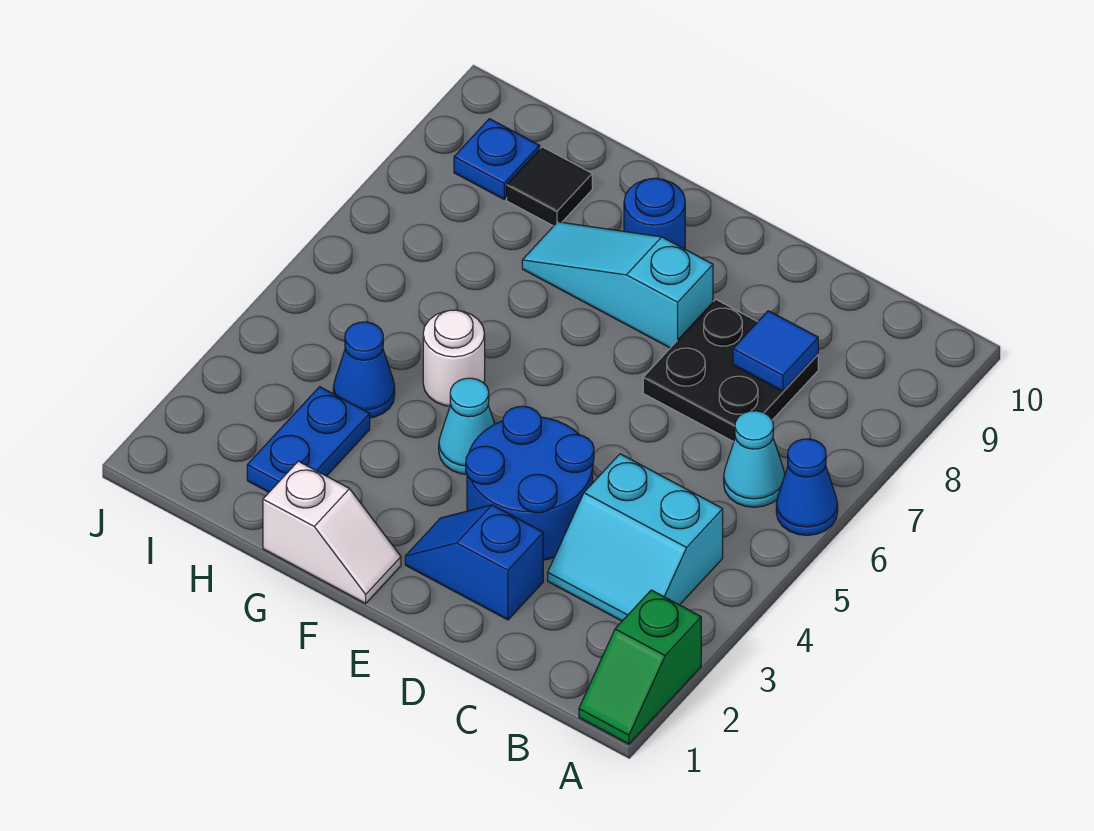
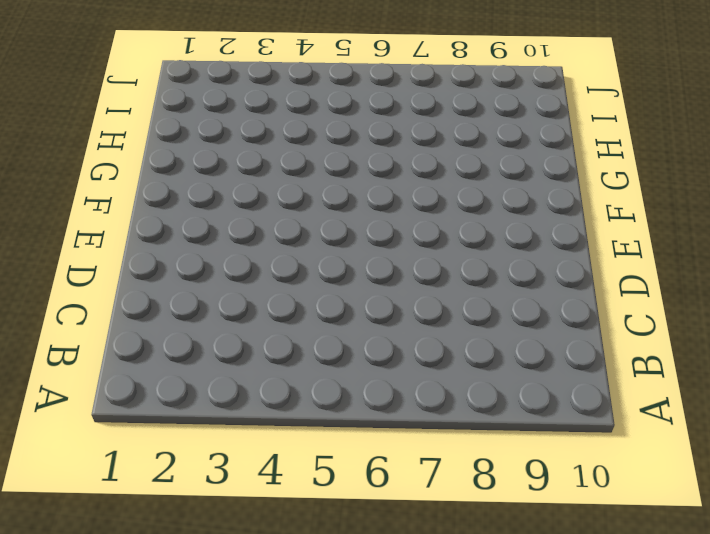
none -> green 1x2 slope [579,590,701,744]
none -> blue 1x1 cone [776,439,838,535]
none -> cyan 2x2 slope [548,454,723,621]

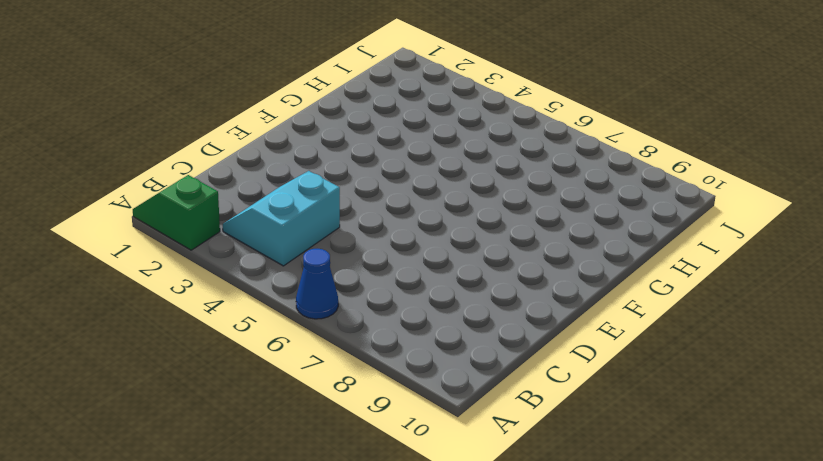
none -> cyan 1x1 cone [724,411,785,507]
none -> black 2x2 plate [643,299,818,442]
none -> blue 1x2 slope [405,505,543,620]

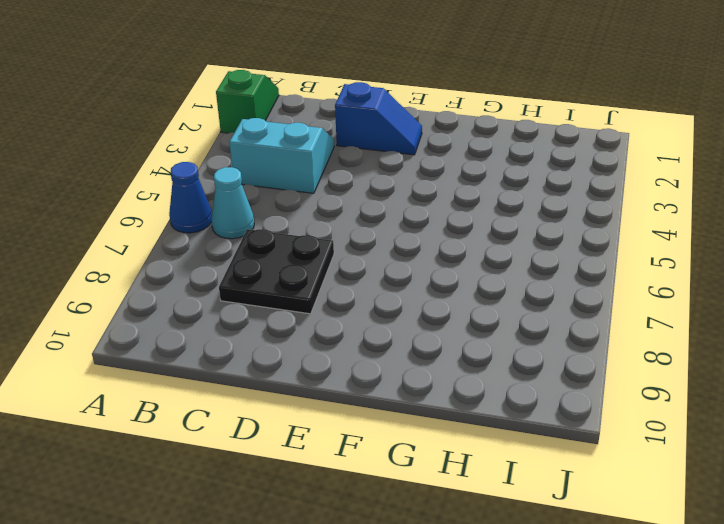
none -> blue 2x2 round brick [466,406,594,560]
none -> cyan 1x3 slope [522,222,713,348]
none -> white 1x2 slope [263,461,401,604]

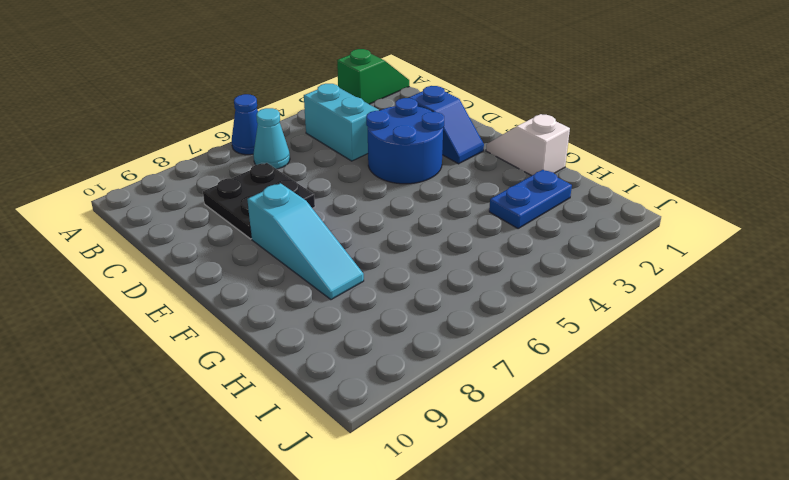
none -> cyan 1x1 cone [439,378,495,474]
none -> blue 1x1 round brick [624,178,685,249]
none -> white 1x1 round brick [423,310,485,406]

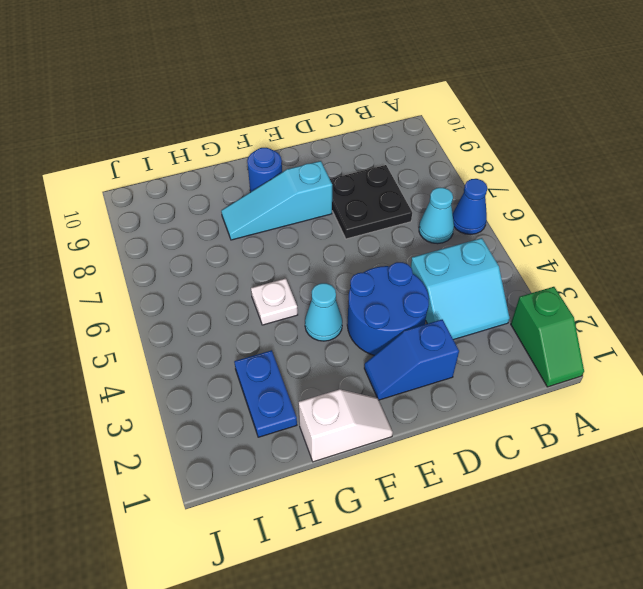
white 1x1 plate [251,278,298,325] -> white 1x1 round brick [423,310,485,406]
none -> blue 1x1 cone [333,322,395,418]
none -> black 1x1 tile [507,147,592,226]
none -> blue 1x1 plate [454,119,540,199]

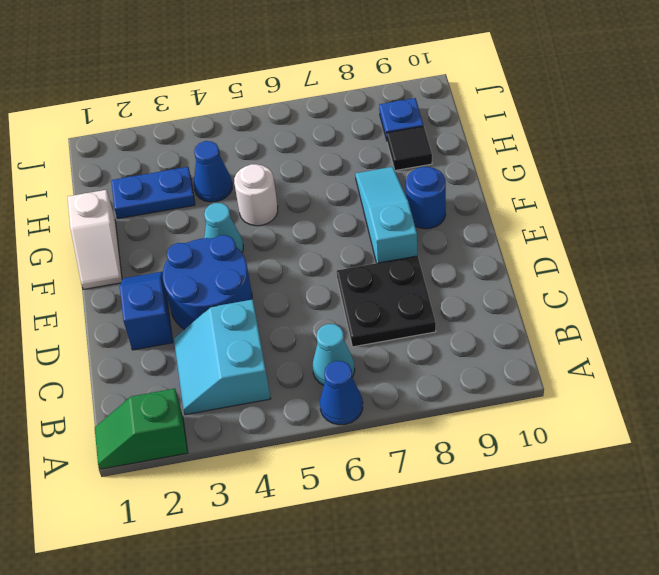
none -> blue 1x1 tile [733,311,818,391]

